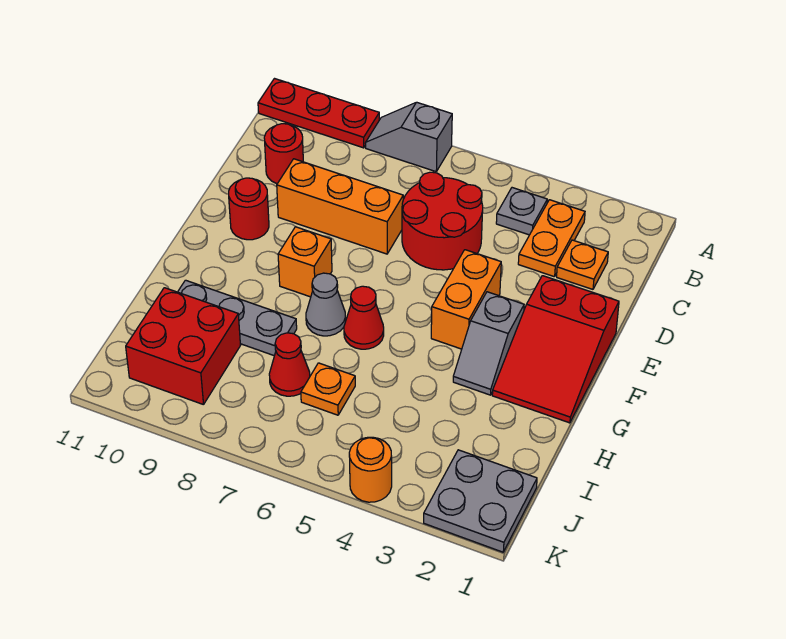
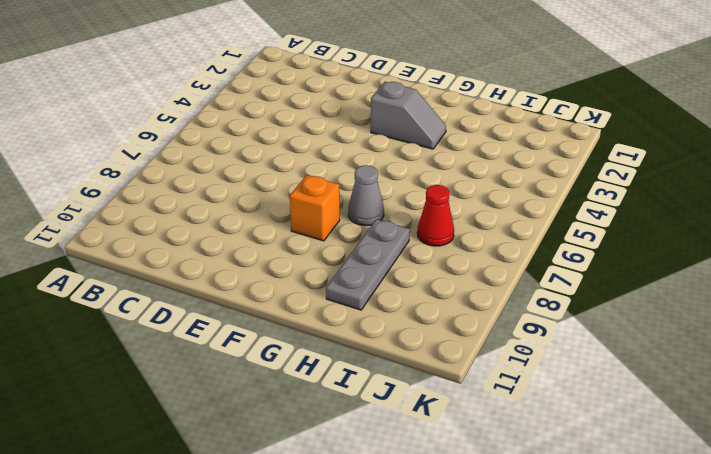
none -> grey 1x2 slope [365,102,452,171]
none -> red 1x3 plate [258,79,379,148]
none -> orange 1x2 plate [518,200,585,277]

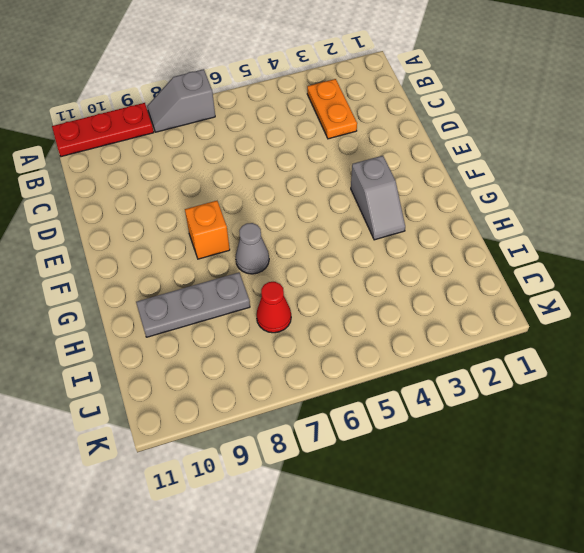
none -> grey 1x1 plate [496,188,547,235]
none -> orange 1x1 plate [557,240,608,289]
none -> red 2x2 round brick [402,172,483,270]

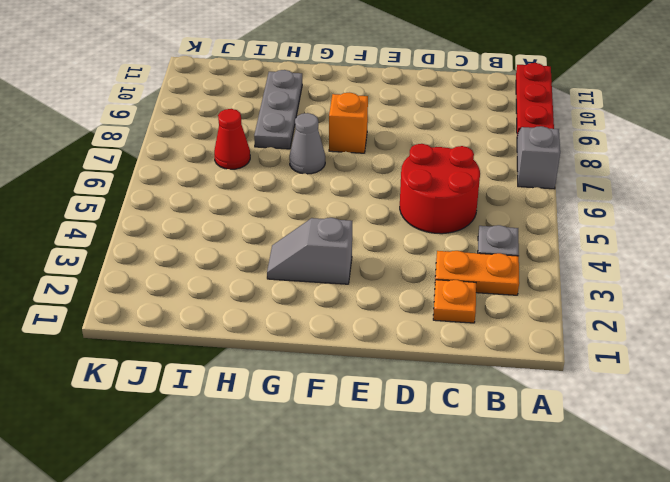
none -> red 1x1 round brick [264,124,303,184]
none -> orange 1x3 brick [277,159,403,254]
none -> red 2x3 slope [492,276,619,423]

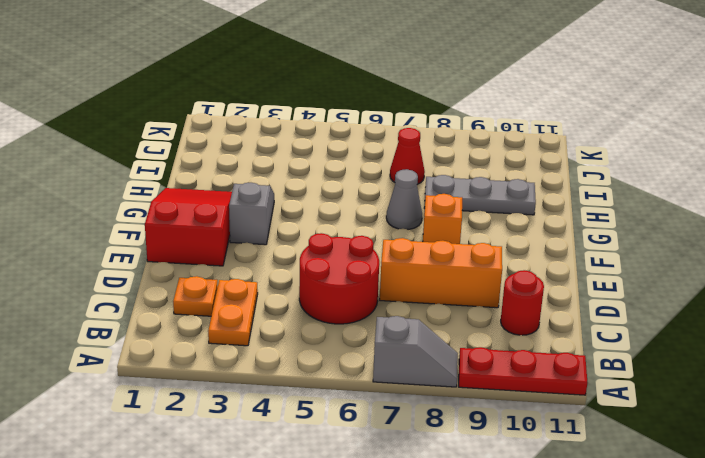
none -> grey 1x1 plate [496,188,547,235]
none -> orange 1x2 brick [431,250,501,349]
none -> red 1x1 round brick [229,178,269,240]

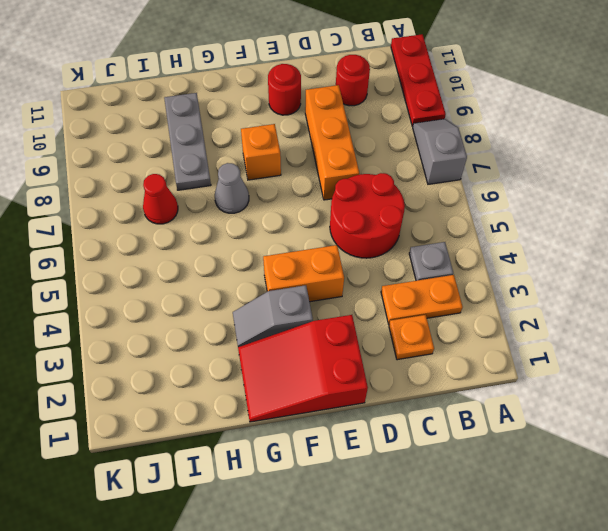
none -> red 1x1 cone [344,286,384,349]
none -> orange 1x1 plate [301,363,355,415]
none -> red 2x2 brick [126,288,241,405]

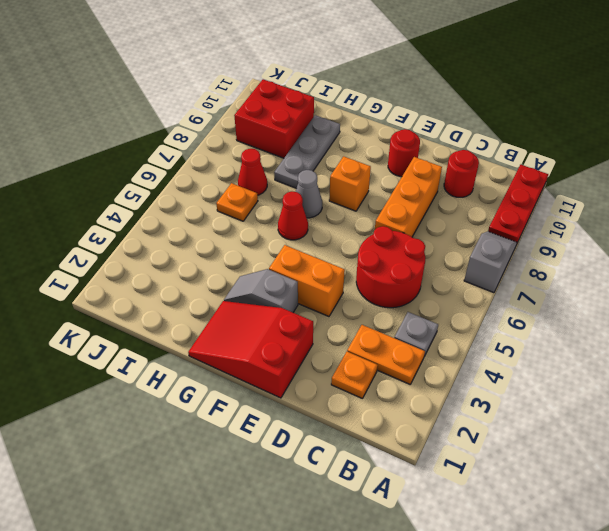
none -> grey 2x2 plate [424,450,537,552]
none -> orange 1x1 round brick [349,437,392,502]

